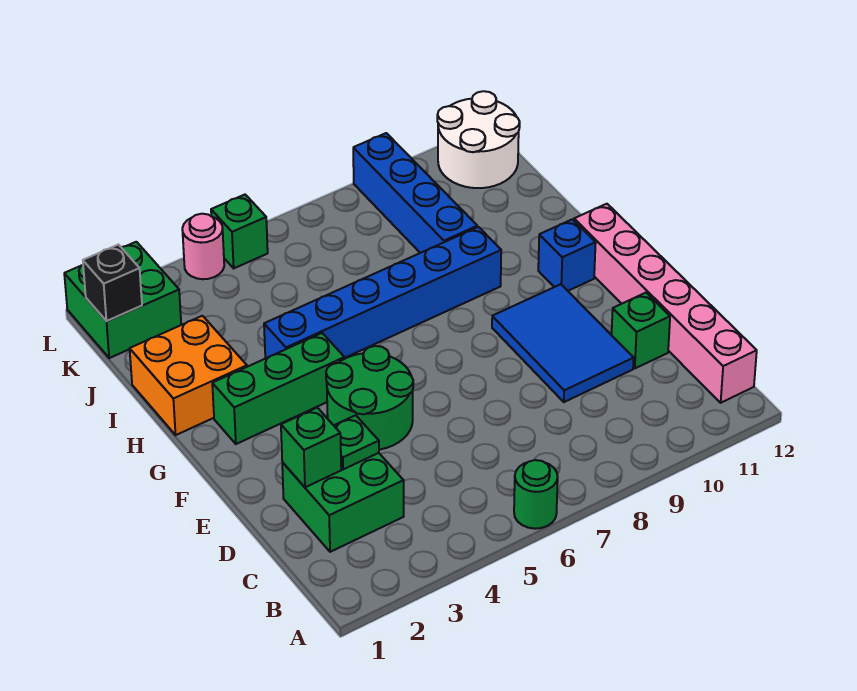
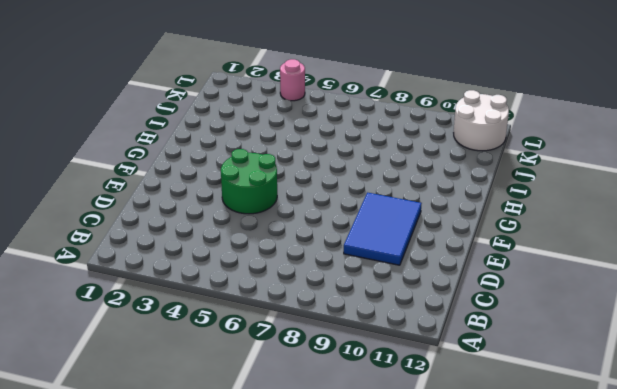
none -> green 1x1 round brick [514,460,558,529]
none -> pink 1x6 brick [574,204,757,403]
none -> green 2x2 brick [282,453,404,552]

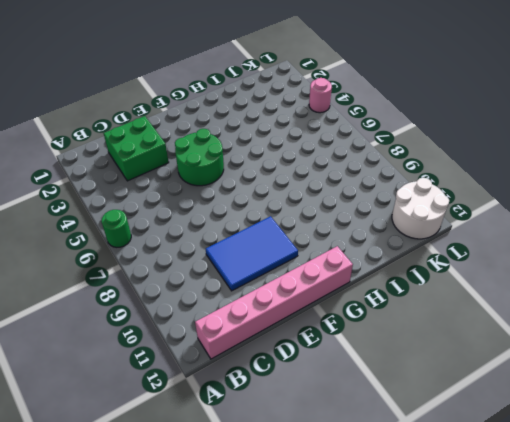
none -> green 1x1 brick [612,293,670,368]
none -> green 1x3 brick [212,333,345,444]
none -> blue 1x1 brick [538,219,596,291]

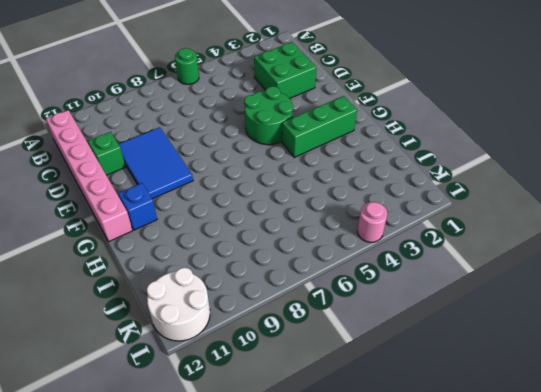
none -> orange 2x2 brick [130,316,247,435]
none -> blue 1x6 brick [264,227,501,358]
none -> blue 1x4 brick [353,133,477,253]

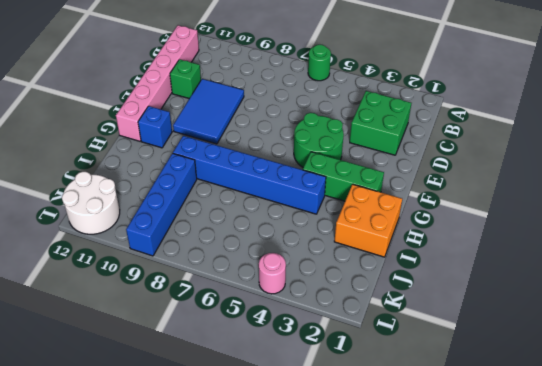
none -> green 2x2 brick [64,242,181,358]
none -> green 1x1 brick [211,195,268,268]
none -> green 1x1 brick [281,408,341,487]

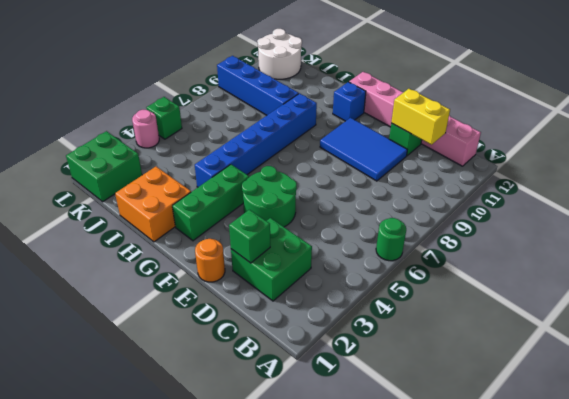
yellow 1x2 brick [391,89,450,145] -> none
orange 1x1 round brick [195,239,225,282] -> none
none -> green 1x1 plate [334,415,379,469]
none -> black 1x1 brick [83,245,142,321]

